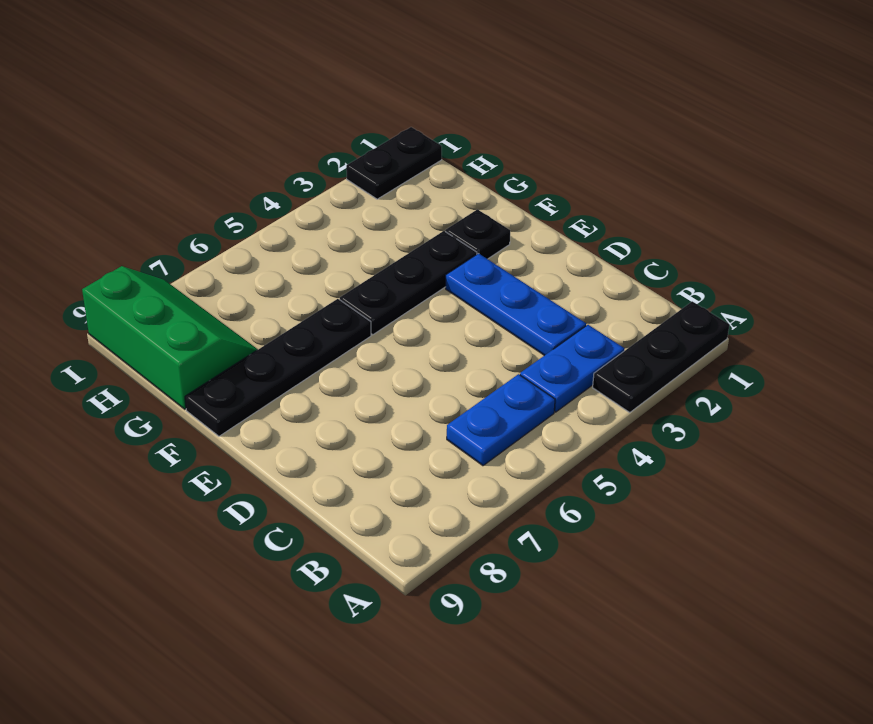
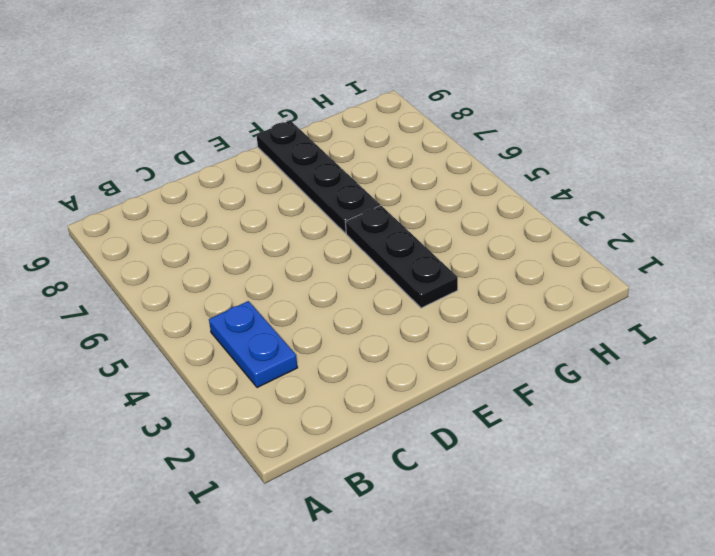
none -> black 1x3 plate [593,301,729,413]
none -> blue 1x2 plate [447,374,555,466]

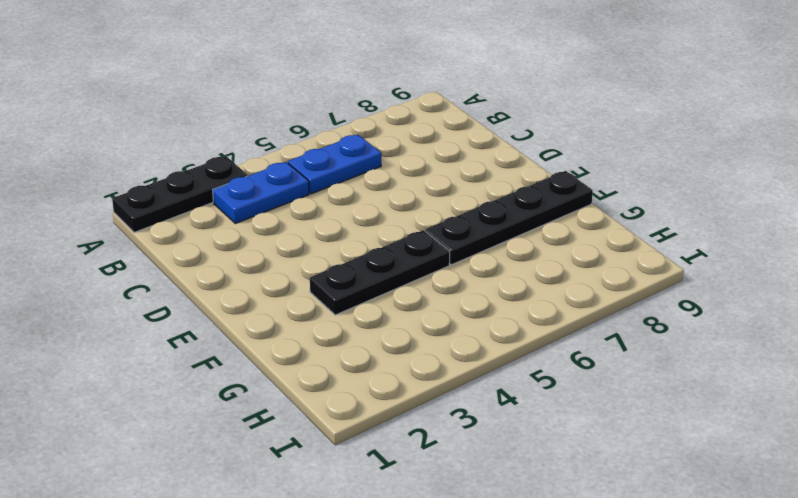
none -> blue 1x3 plate [446,253,586,356]
none -> black 1x1 plate [445,209,510,259]

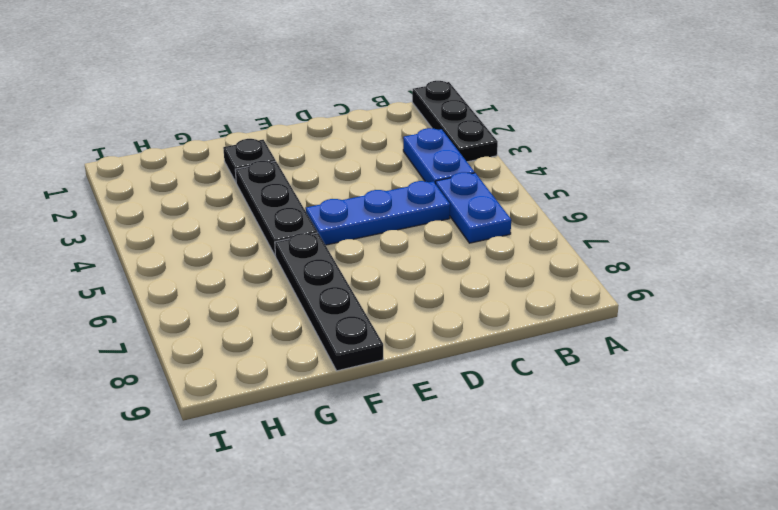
blue 1x3 plate [306,181,450,245] -> blue 1x3 plate moved to [446,253,586,356]
none -> green 2x3 slope [82,266,258,409]
none -> black 1x2 plate [346,127,442,199]

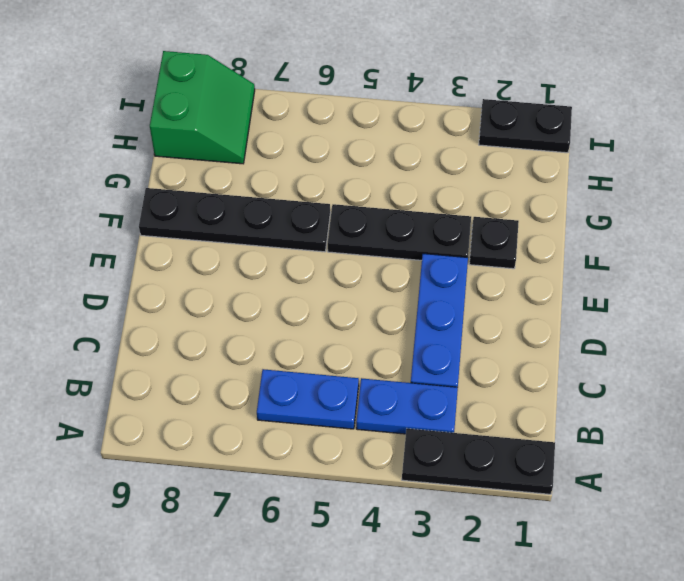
green 2x2 slope [150,51,255,164] -> green 2x3 slope [82,266,258,409]

